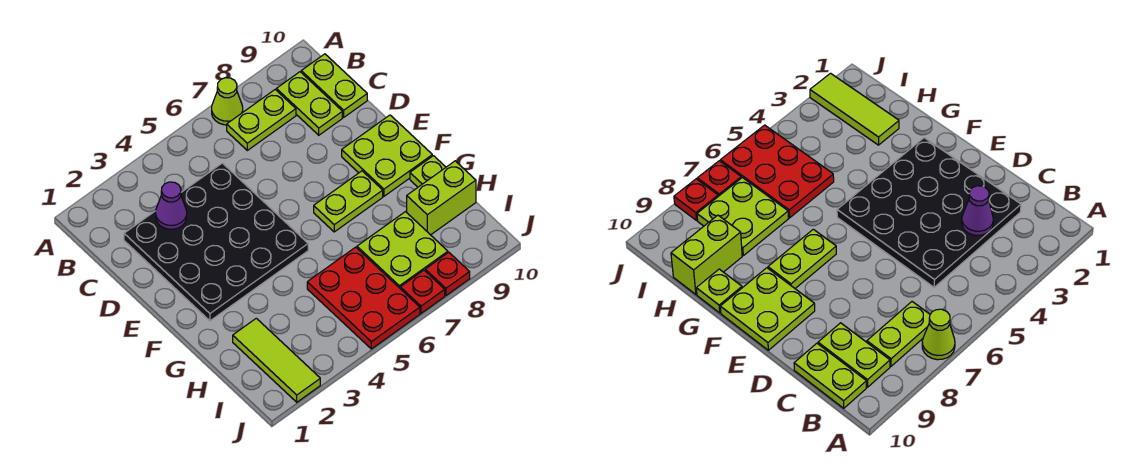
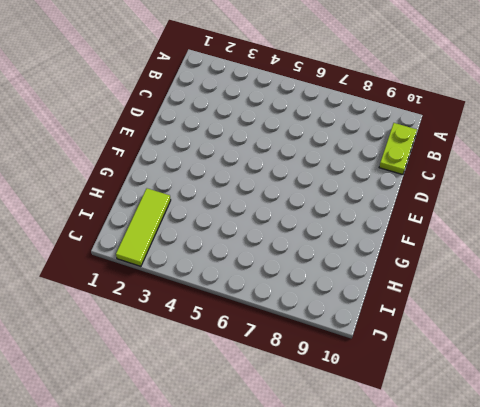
none -> lime 1x1 cone [212,78,243,125]
none -> lime 1x2 plate [227,90,296,150]
none -> lime 1x2 plate [276,72,342,135]

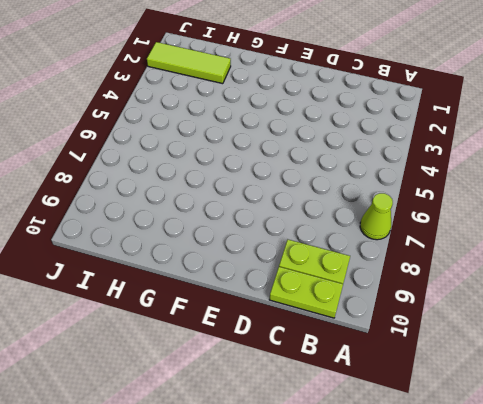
none -> lime 1x2 plate [227,90,296,150]
none -> black 4x4 plate [124,163,308,321]
none -> lime 2x2 plate [342,115,432,196]

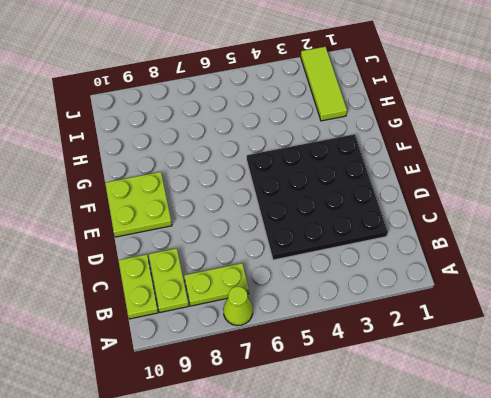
none -> lime 1x2 plate [314,171,383,232]
none -> lime 1x1 plate [410,156,446,187]
none -> red 2x3 plate [307,247,420,349]

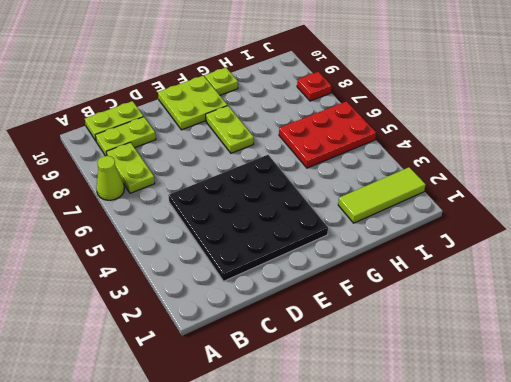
none -> lime 2x2 plate [357,212,448,288]
none -> lime 1x2 brick [407,161,476,235]
none -> red 1x1 plate [400,270,445,313]

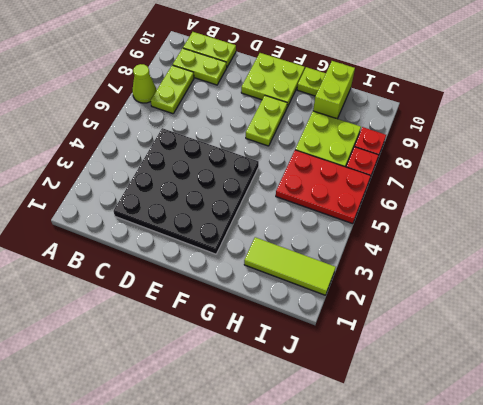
none -> purple 1x1 cone [156,182,187,229]

